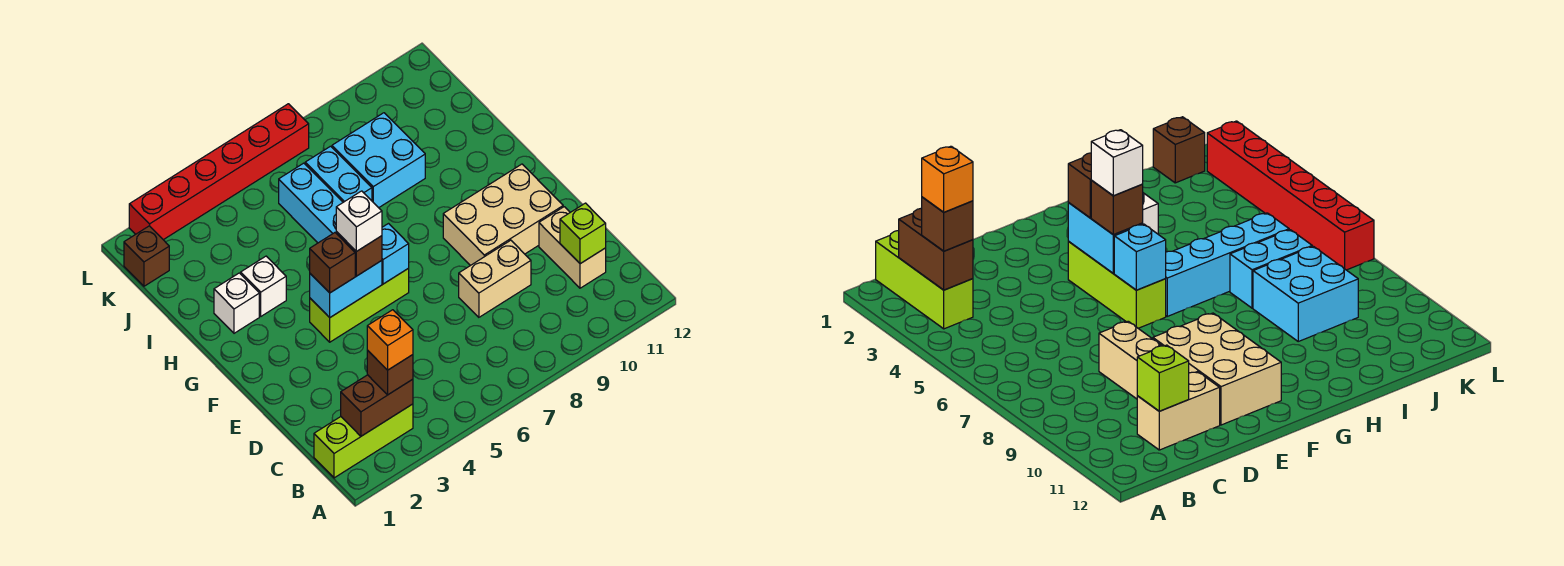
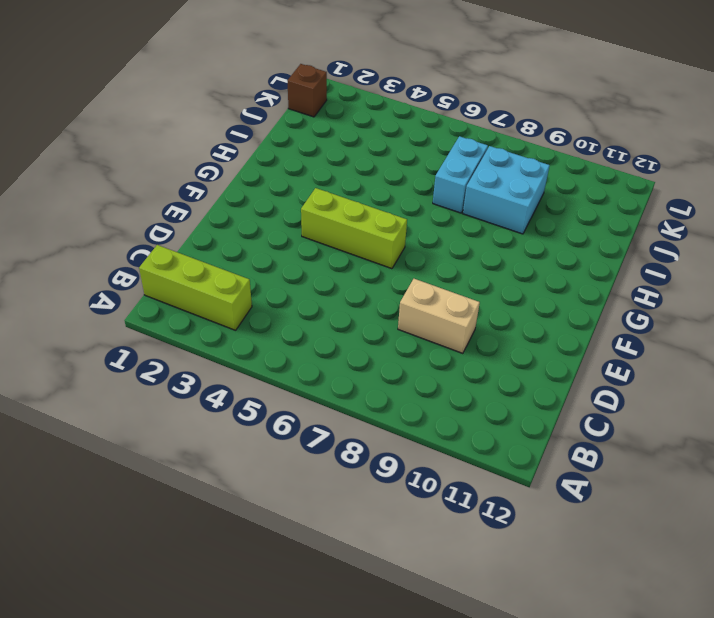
none -> tan 1x2 brick [539,207,606,288]
none -> tan 2x3 brick [443,164,563,266]
none -> cyan 1x4 brick [279,163,343,243]

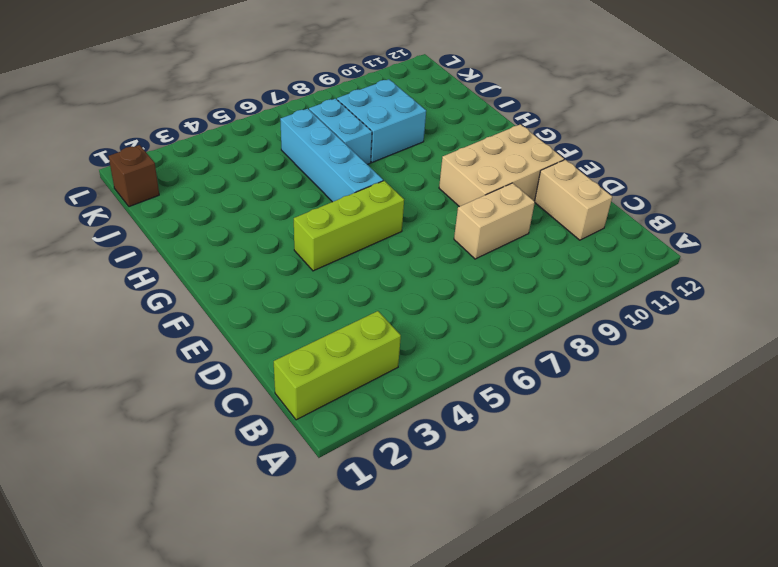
none -> white 1x1 brick [214,273,259,333]
none -> white 1x1 brick [241,256,286,316]
none -> red 1x6 brick [129,104,309,240]

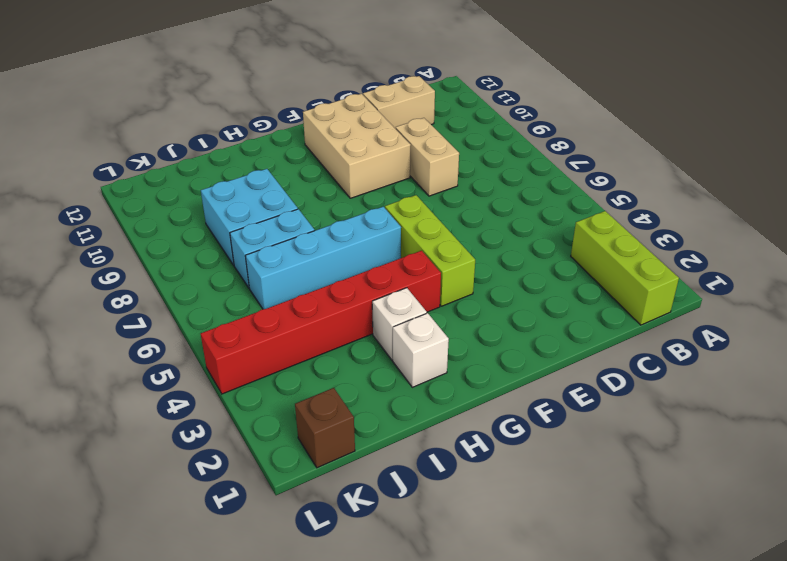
red 1x6 brick [201,251,441,394] -> red 1x6 brick turned to [129,104,309,240]
none -> brown 1x2 brick [341,375,413,436]
none -> lime 1x1 brick [560,203,606,264]
none -> cyan 1x2 brick [310,261,382,318]

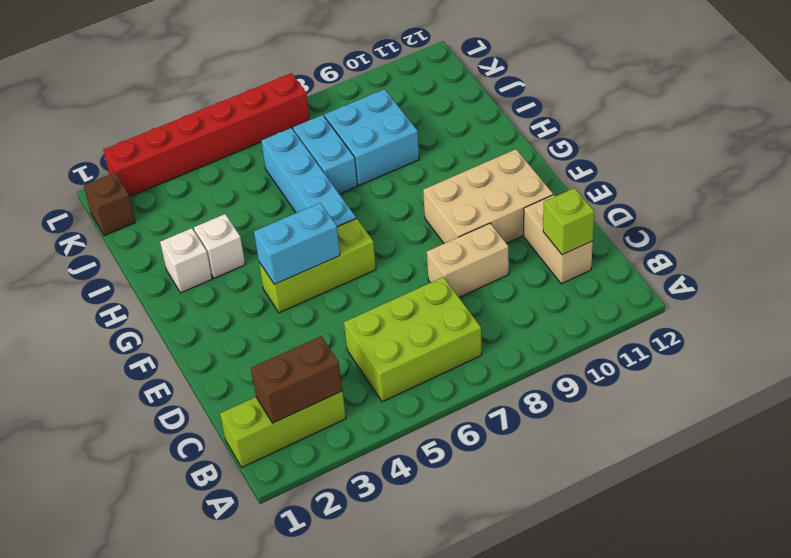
lime 2x3 brick [344,277,482,402] -> none
none -> cyan 1x1 brick [382,224,409,284]
none -> brown 1x1 brick [367,351,413,395]
none -> brown 1x1 brick [310,233,355,293]

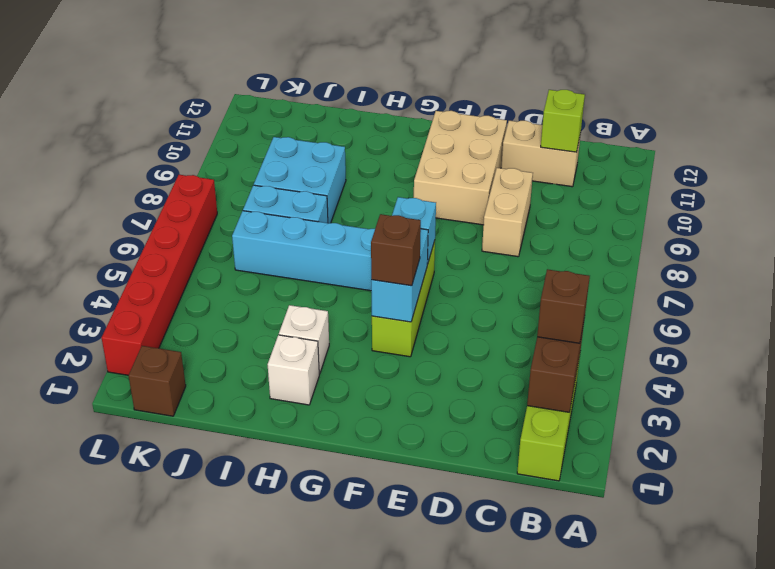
none -> brown 1x1 brick [336,232,382,276]
none -> orange 1x1 brick [367,310,413,370]
none -> white 1x1 brick [336,191,382,251]

